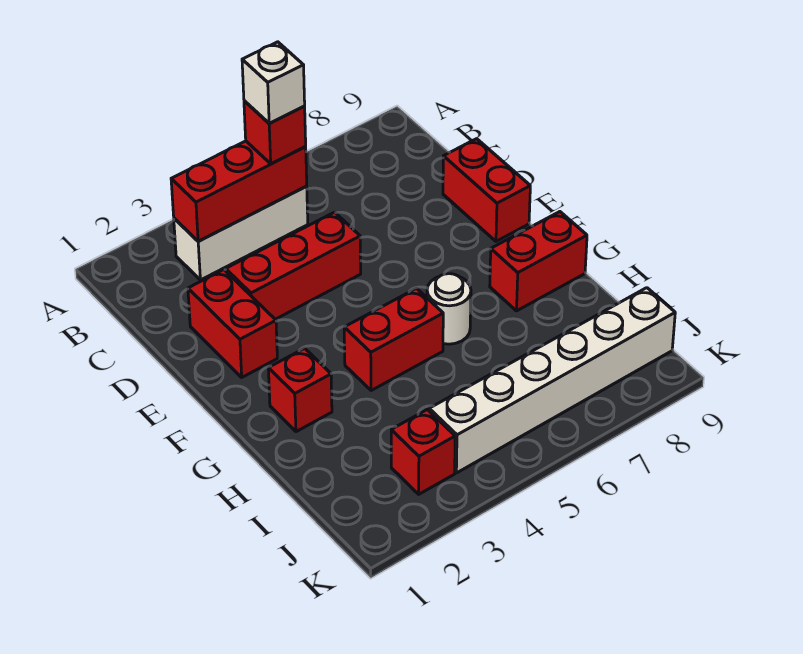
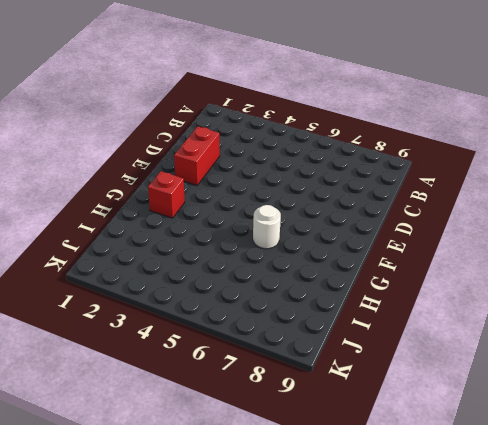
none -> white 1x3 brick [174,186,308,280]
none -> red 1x3 brick [226,212,361,319]
none -> red 1x2 brick [443,139,530,241]

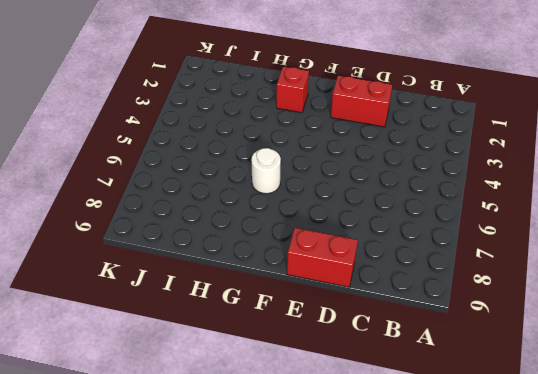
none -> white 1x3 brick [174,186,308,280]
none -> red 1x3 brick [226,212,361,319]
none -> red 1x2 brick [344,288,443,391]

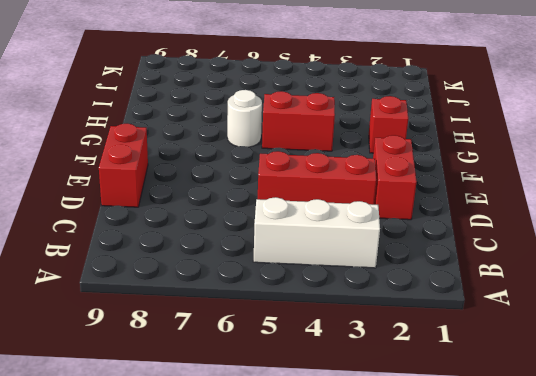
none -> red 1x2 brick [490,212,587,311]
none -> red 1x1 brick [391,410,455,494]
none -> white 1x6 brick [429,288,675,473]

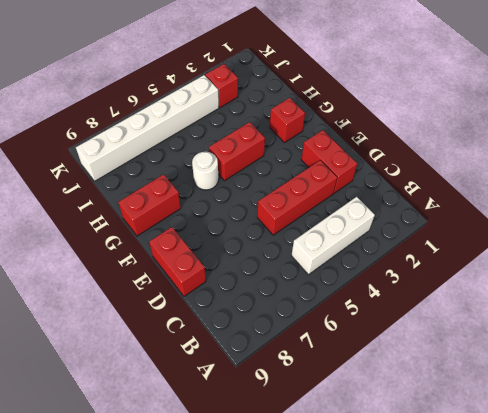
none -> red 1x3 brick [171,141,307,241]
none -> red 1x1 brick [244,101,306,164]
none -> white 1x1 brick [242,42,305,123]

